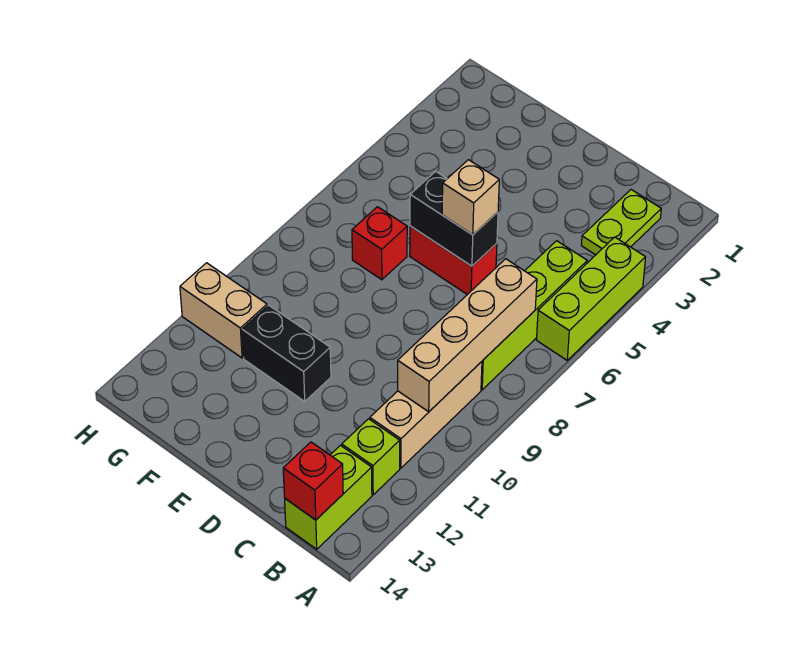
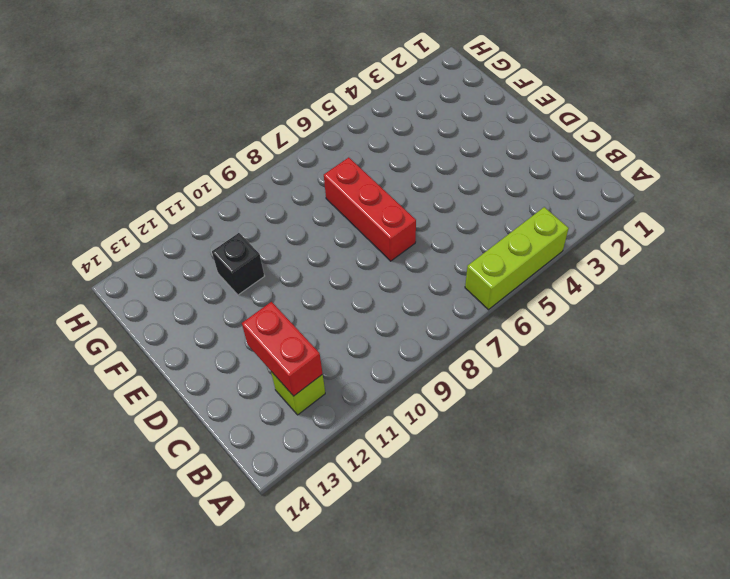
red 1x2 brick [242,302,323,396] -> red 1x2 brick moved to [410,226,497,295]
red 1x3 brick [324,157,416,261] -> red 1x1 brick [352,207,407,280]
black 1x1 brick [212,233,264,295] -> black 1x2 brick [242,305,331,401]
none -> lime 1x2 plate [581,190,661,255]
none -> lime 1x4 brick [481,241,587,390]
none -> tan 1x3 brick [370,362,482,468]

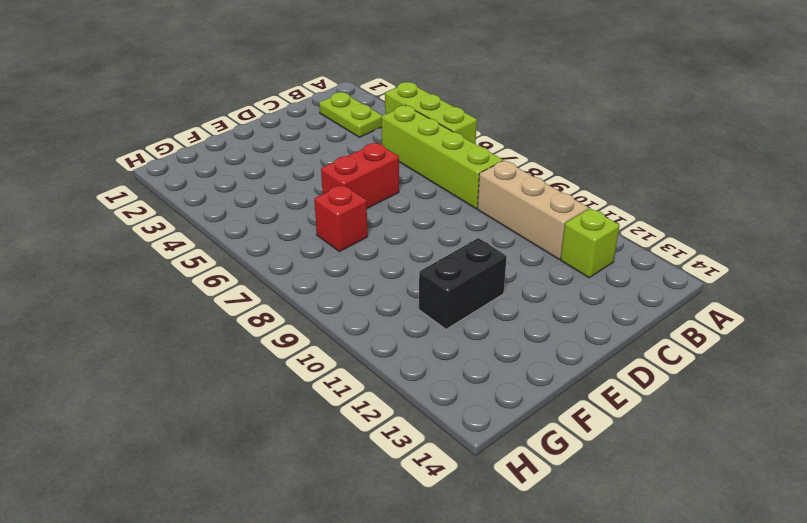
none -> lime 1x2 brick [285,445,372,549]
none -> tan 1x2 brick [180,263,267,358]
none -> tan 1x4 brick [398,259,537,412]

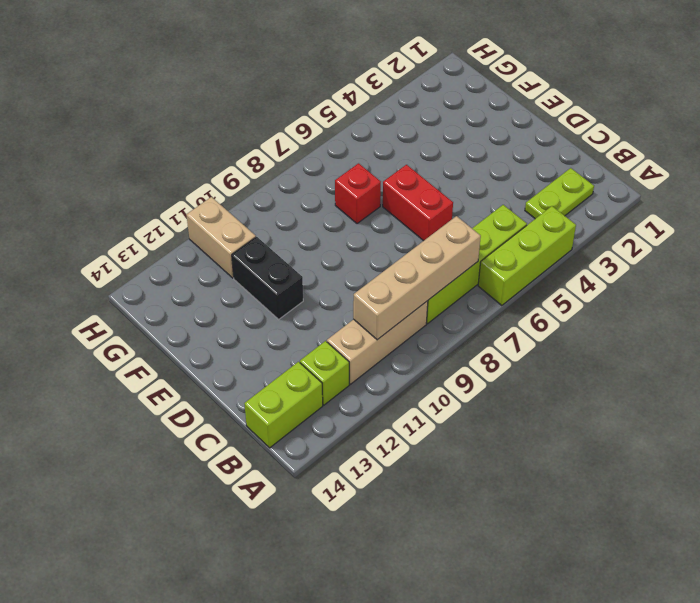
none -> red 1x1 brick [283,442,343,520]
none -> black 1x2 brick [410,171,498,266]
none -> tan 1x1 brick [442,160,499,235]

